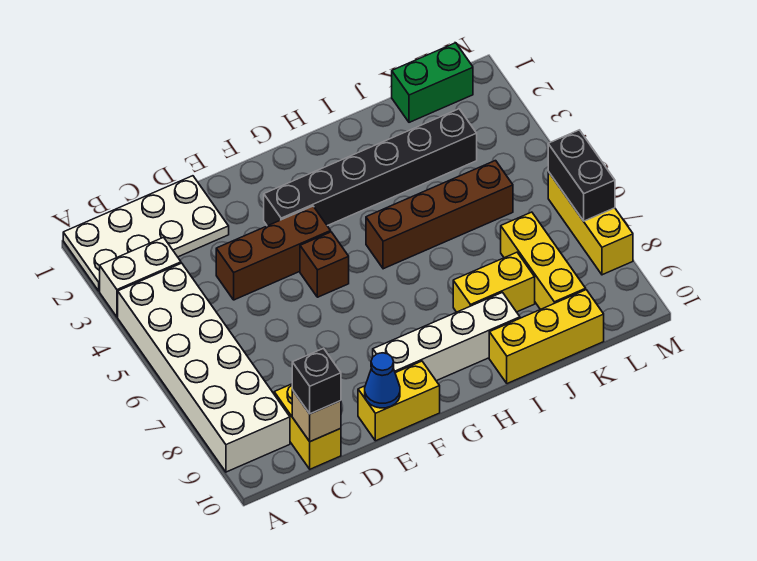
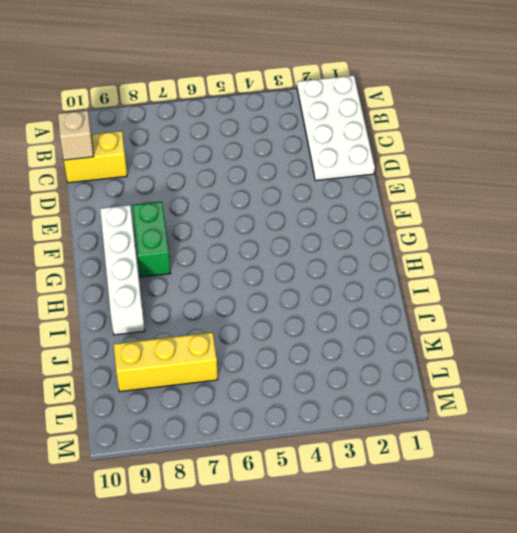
green 1x2 brick [132,202,170,277] -> green 1x2 brick moved to [392,43,473,122]
none -> white 1x2 brick [100,237,181,317]
none -> white 2x6 brick [118,263,290,472]
none -> brown 1x3 brick [216,206,331,300]

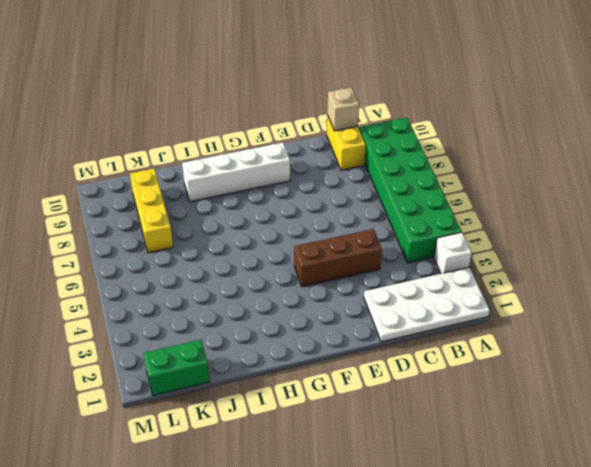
white 1x1 brick [434,232,472,274] -> white 1x2 brick [100,237,181,317]
green 2x6 brick [359,118,462,263] -> white 2x6 brick [118,263,290,472]
none -> yellow 1x2 brick [358,361,440,441]
none -> black 1x6 brick [264,109,477,226]
none -> brown 1x1 brick [300,232,349,297]

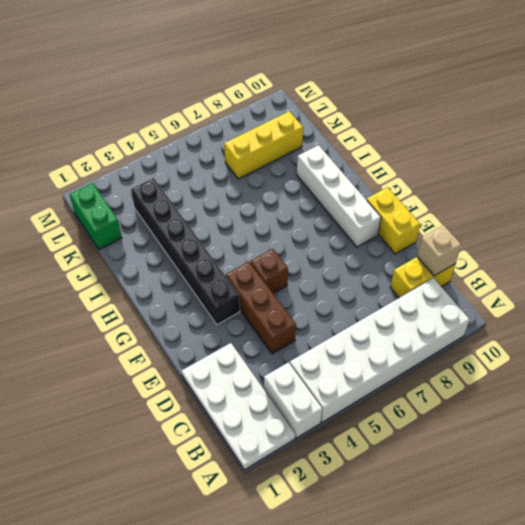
none -> brown 1x4 brick [366,161,513,269]
none -> yellow 1x2 brick [453,252,535,312]
none -> yellow 1x3 brick [489,290,604,384]

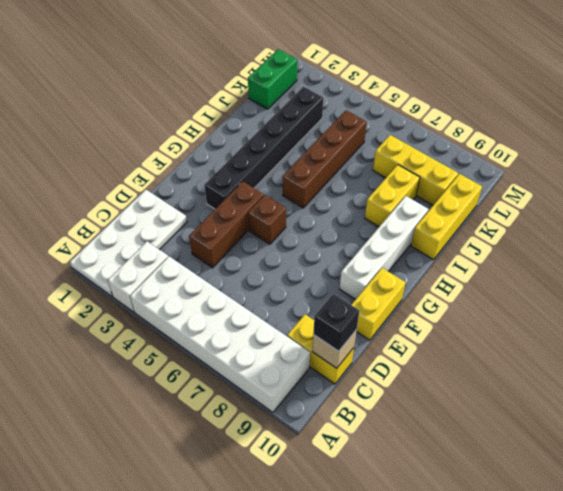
none -> yellow 1x3 brick [548,172,633,275]
none -> blue 1x1 cone [365,353,400,408]
none -> black 1x2 brick [548,130,615,221]

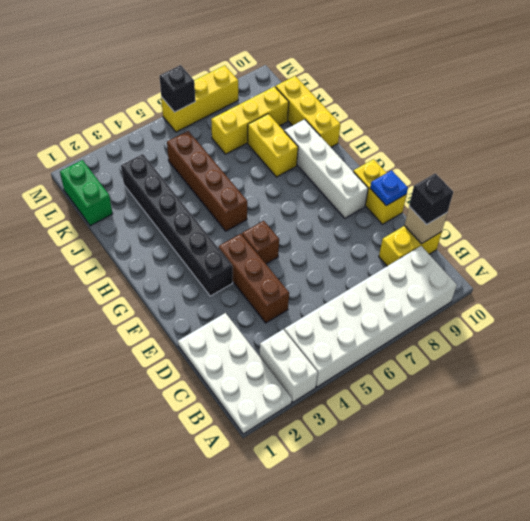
blue 1x1 plate [370,170,408,206] -> blue 1x1 cone [365,353,400,408]
black 1x1 brick [160,65,195,112] -> black 1x2 brick [548,130,615,221]

